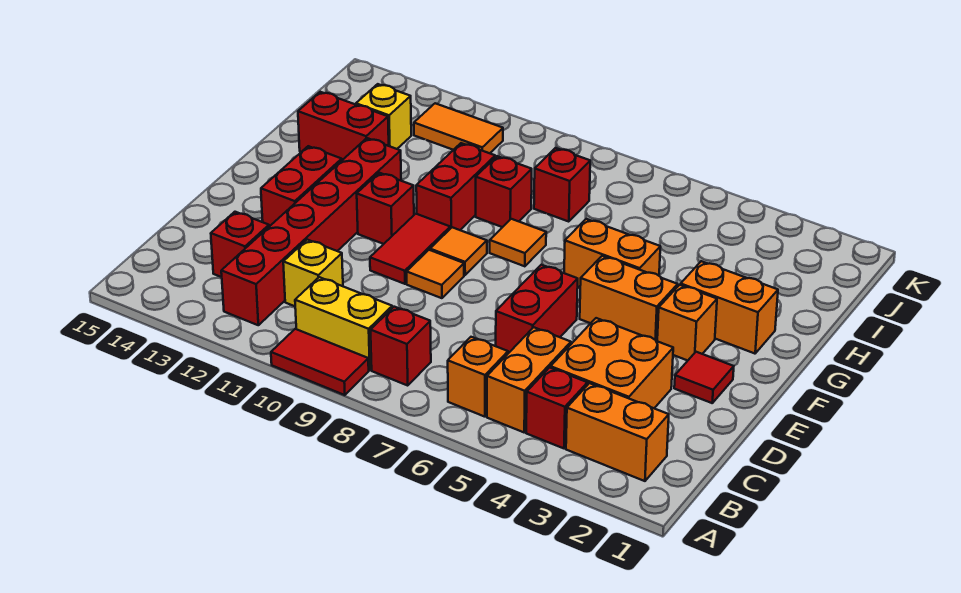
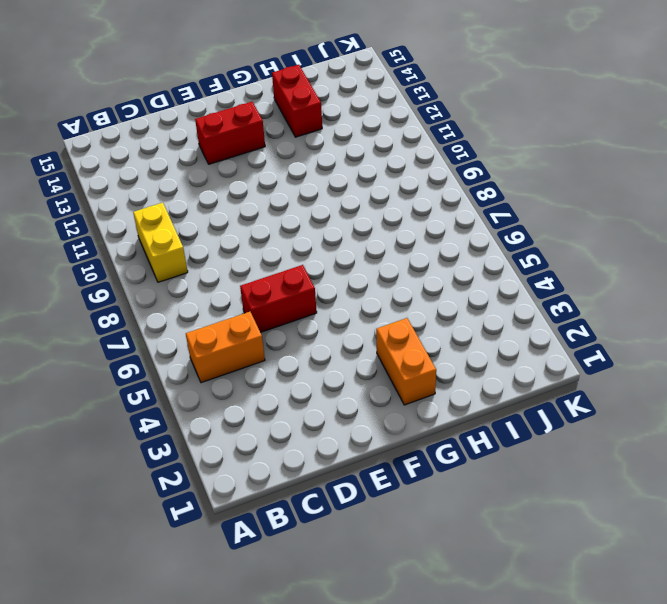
none -> red 1x2 tile [271,329,369,395]
none -> orange 1x2 brick [566,383,669,481]
none -> red 1x1 brick [526,368,587,448]

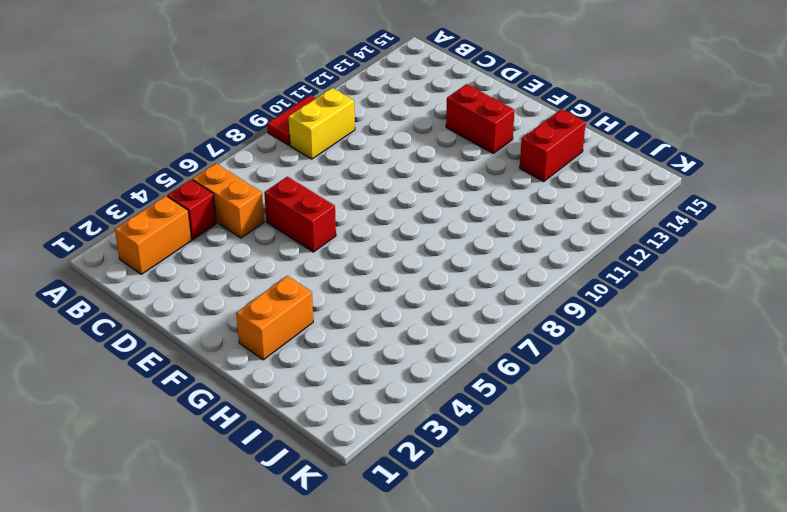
none -> orange 1x1 brick [448,337,508,417]
none -> red 1x1 brick [371,307,431,385]
none -> red 1x6 brick [221,138,401,325]

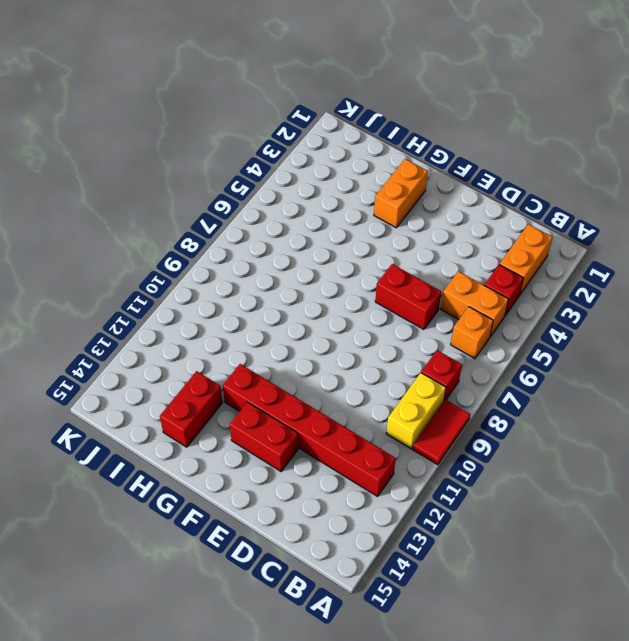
none -> orange 2x2 brick [551,318,673,408]
none -> yellow 1x1 brick [283,240,343,306]
none -> red 1x1 brick [211,212,269,277]

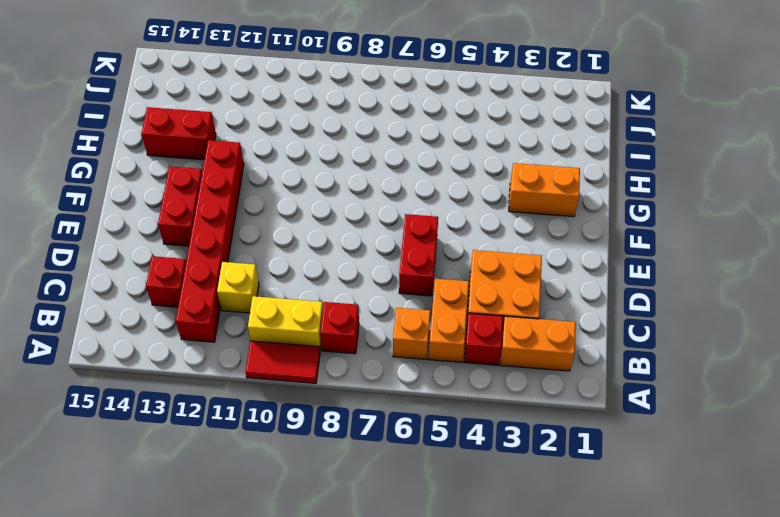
none -> red 1x1 tile [674,352,734,403]
none -> orange 1x1 tile [407,250,464,298]
none -> red 1x2 tile [370,214,450,284]

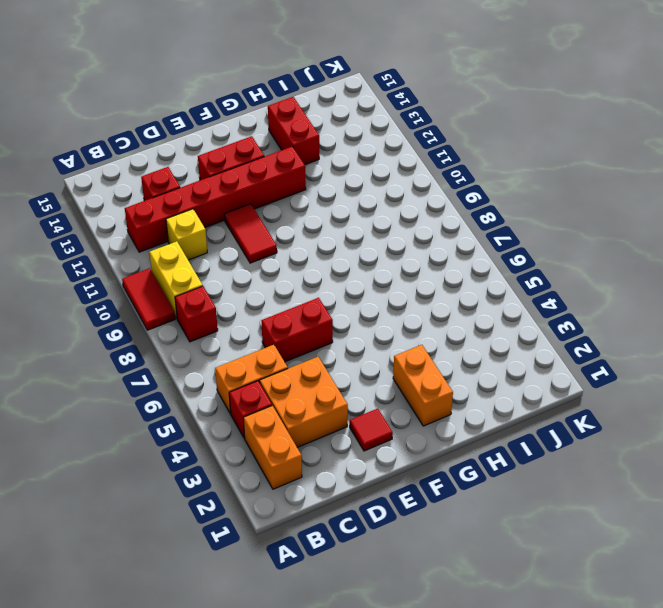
red 1x2 tile [224,204,277,263] -> red 1x2 tile turned to [370,214,450,284]
none -> orange 1x1 brick [448,337,508,417]
none -> orange 1x1 tile [407,250,464,298]
none -> orange 1x1 brick [657,285,717,361]

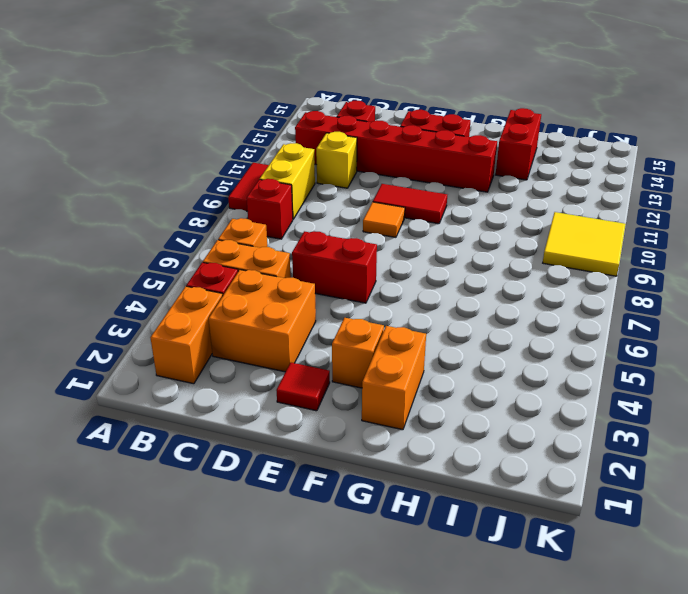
yellow 2x2 tile [543,212,626,276] -> none
none -> orange 1x2 brick [580,256,678,341]
none -> orange 1x1 tile [430,227,487,275]
none -> red 1x1 brick [357,173,414,244]

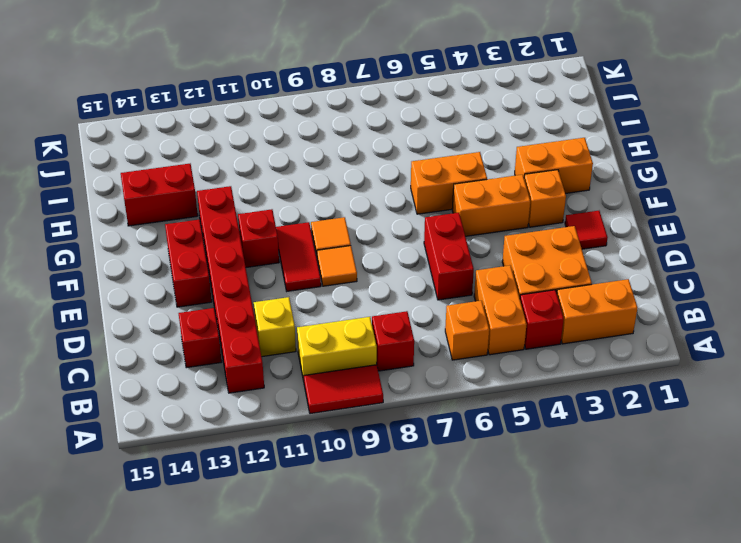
none -> orange 1x1 tile [490,219,546,266]
none -> red 1x2 brick [416,143,495,230]
none -> red 1x1 brick [476,156,532,227]

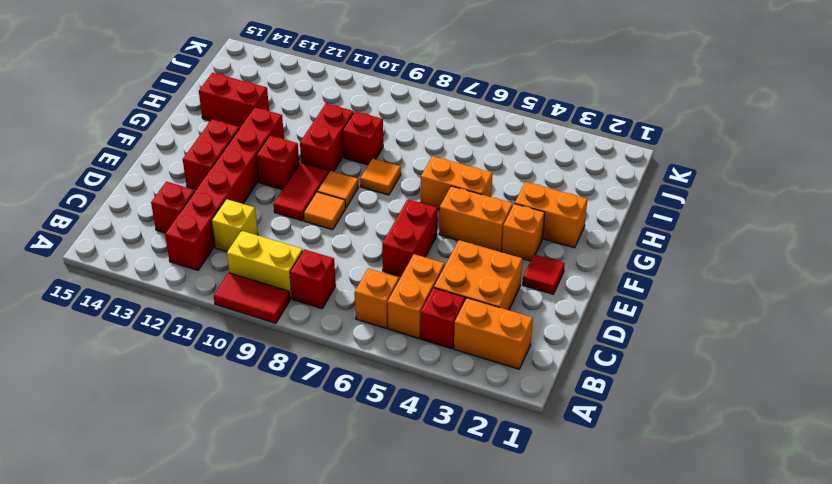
none -> red 1x1 brick [534,148,590,222]
none -> yellow 1x1 brick [356,84,411,149]
none -> orange 1x2 tile [414,103,503,153]

